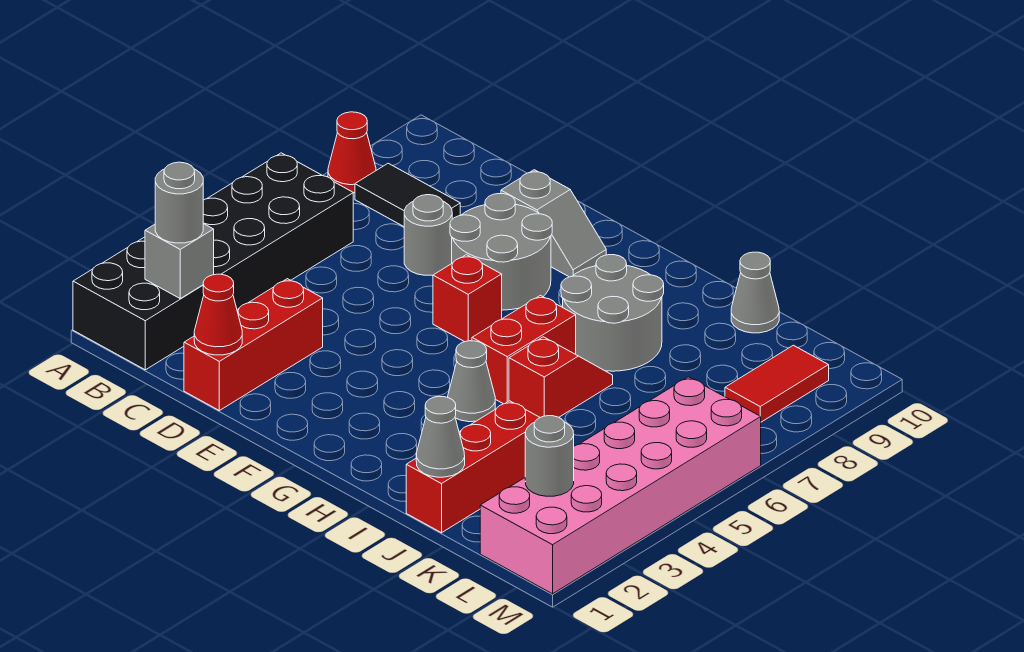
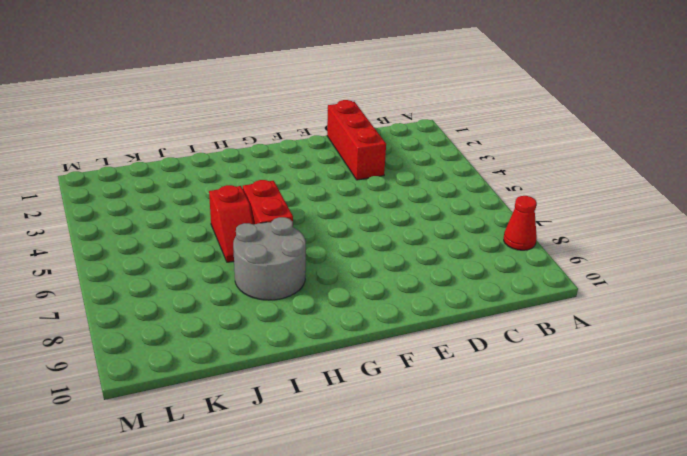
none -> black 2x6 brick [73,153,353,370]
none -> black 1x2 tile [355,163,460,227]
none -> grey 1x1 round brick [404,195,452,275]

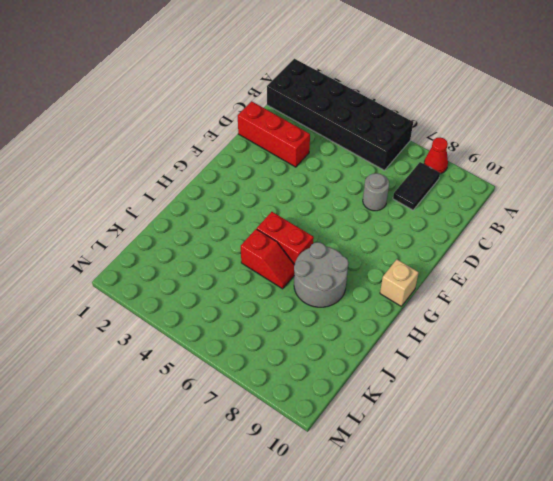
tan 1x1 brick [380,259,419,306] -> none
none -> grey 2x2 round brick [450,194,552,310]
none -> grey 1x2 slope [501,170,606,277]
none -> red 1x1 brick [433,255,502,342]

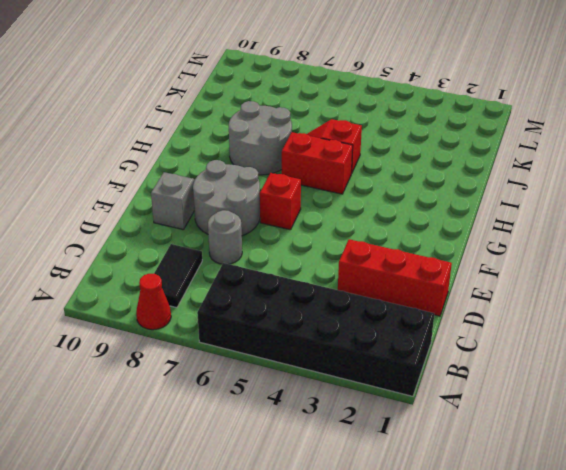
none -> grey 1x1 cone [447,341,495,422]
none -> red 1x3 brick [406,401,540,533]
none -> grey 1x1 cone [731,252,779,333]

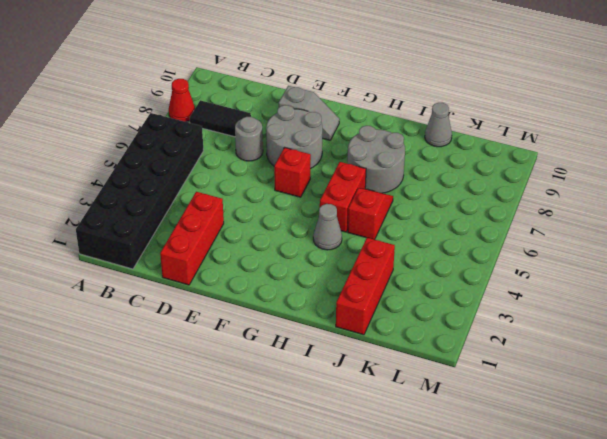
none -> pink 2x6 brick [480,377,761,594]
none -> red 1x2 tile [725,345,829,422]
none -> grey 1x1 brick [145,224,214,298]

